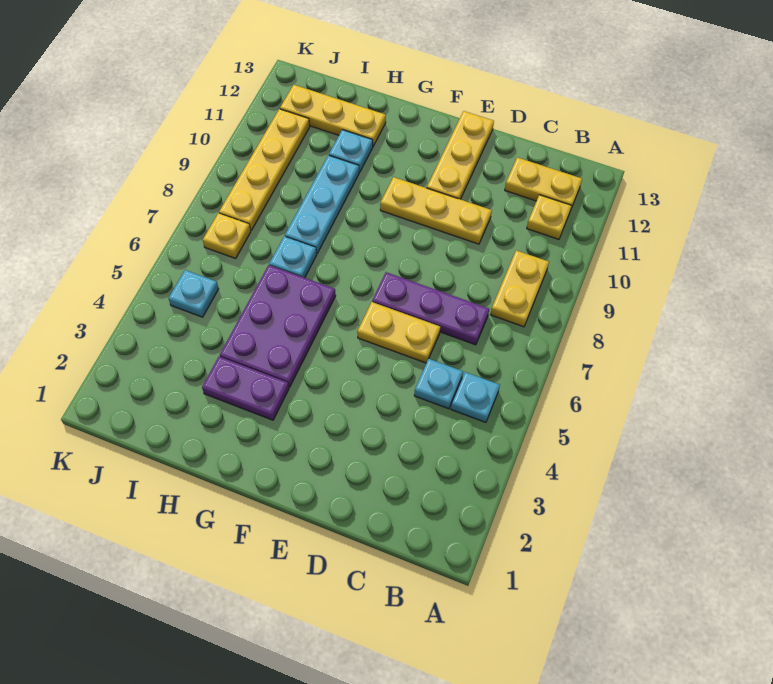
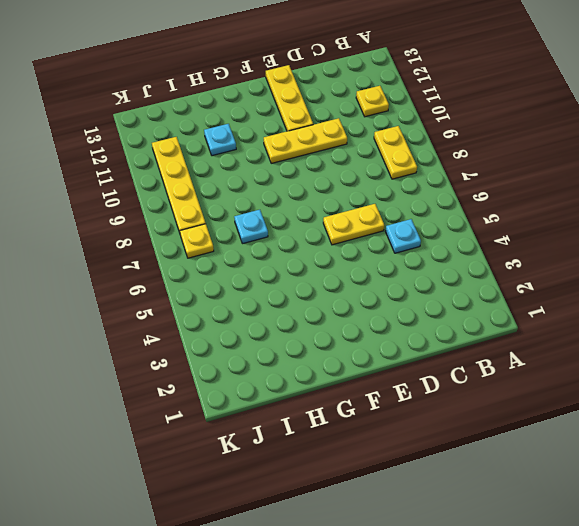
none -> cyan 1x1 plate [451,372,500,422]
none -> yellow 1x2 plate [505,157,582,208]
none -> purple 1x3 plate [372,272,489,345]

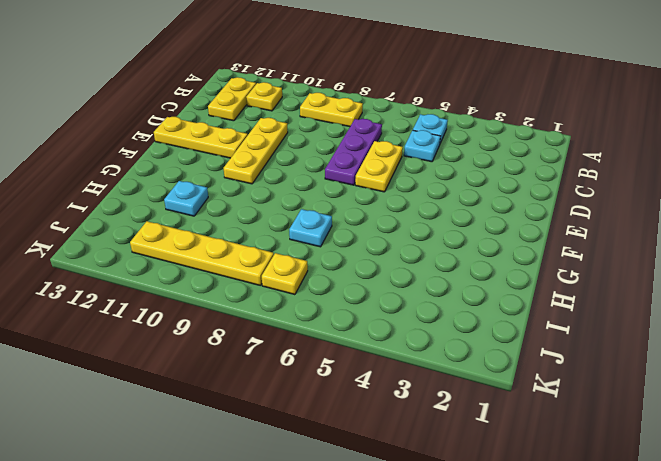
none -> purple 1x2 plate [202,357,289,420]
none -> purple 2x3 plate [220,265,336,387]
none -> cyan 1x3 plate [285,155,359,253]

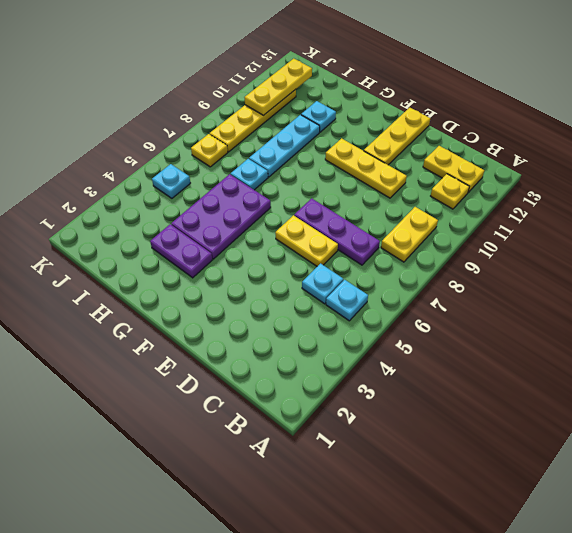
yellow 1x3 plate [244,59,312,116] -> yellow 1x3 plate turned to [280,85,386,146]

